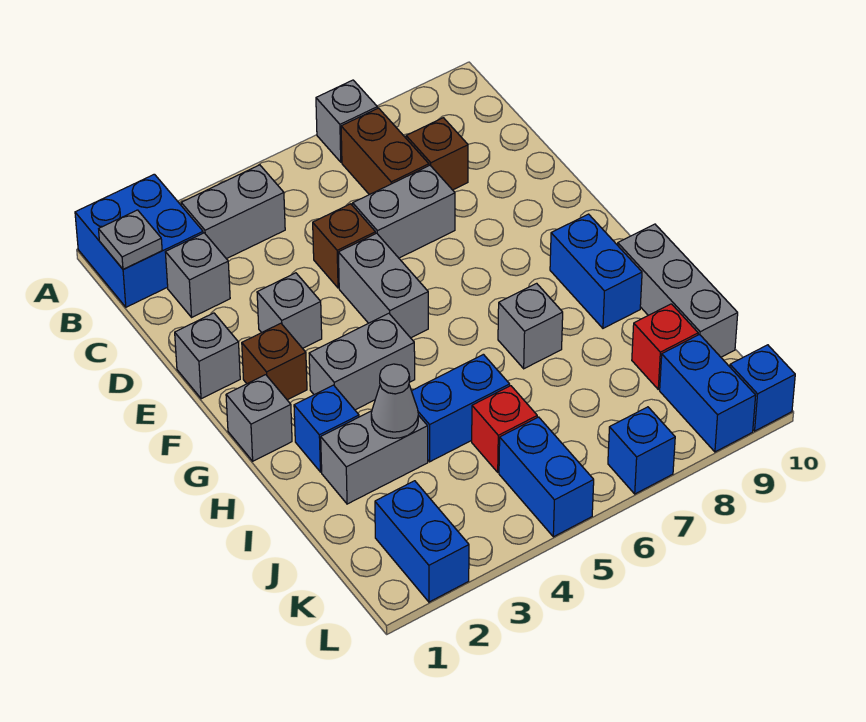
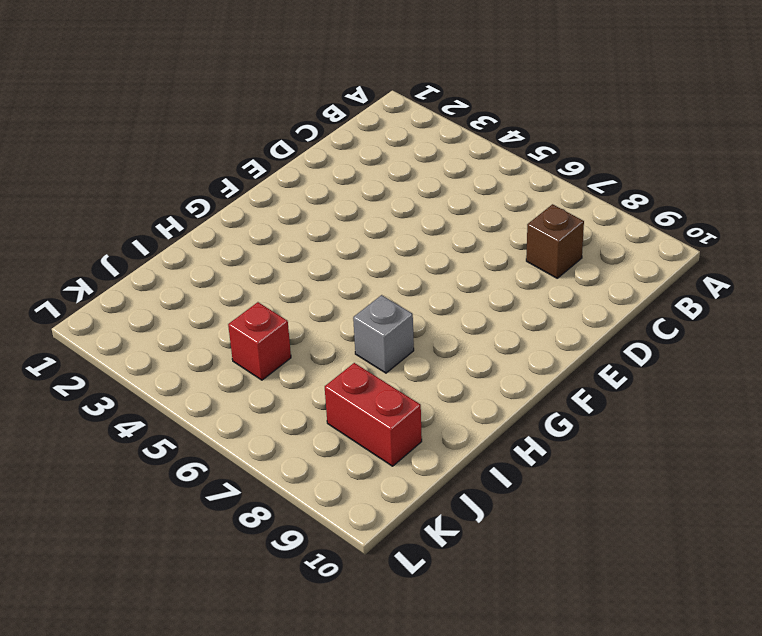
red 1x2 brick [325,363,422,466] -> red 1x1 brick [632,304,698,389]
none -> blue 2x2 brick [75,174,203,307]
none -> grey 1x1 brick [316,80,377,162]
none -> grey 1x2 brick [181,165,285,259]

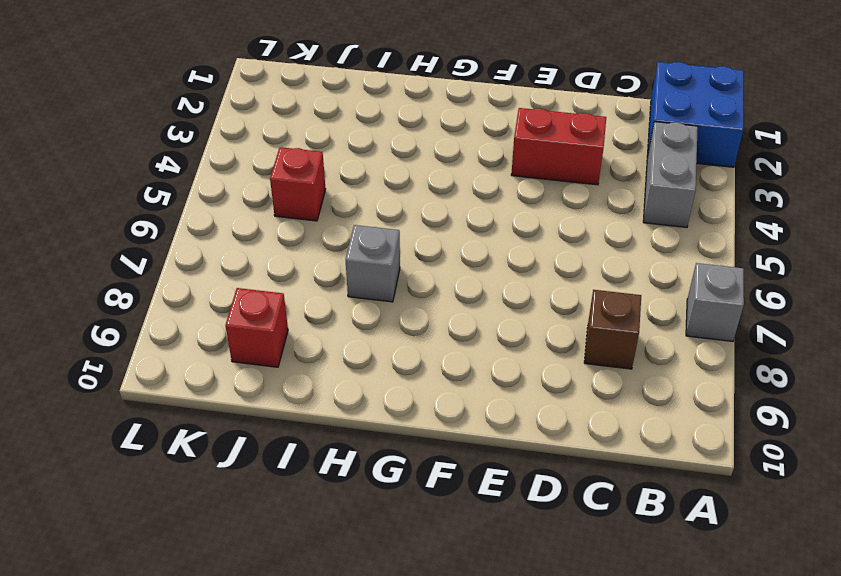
red 1x2 brick [511,108,606,185] -> grey 1x1 brick [257,273,322,348]
none -> brown 1x2 brick [341,108,429,195]
none -> grey 1x1 brick [165,233,230,317]
none -> brown 1x1 brick [313,204,376,288]

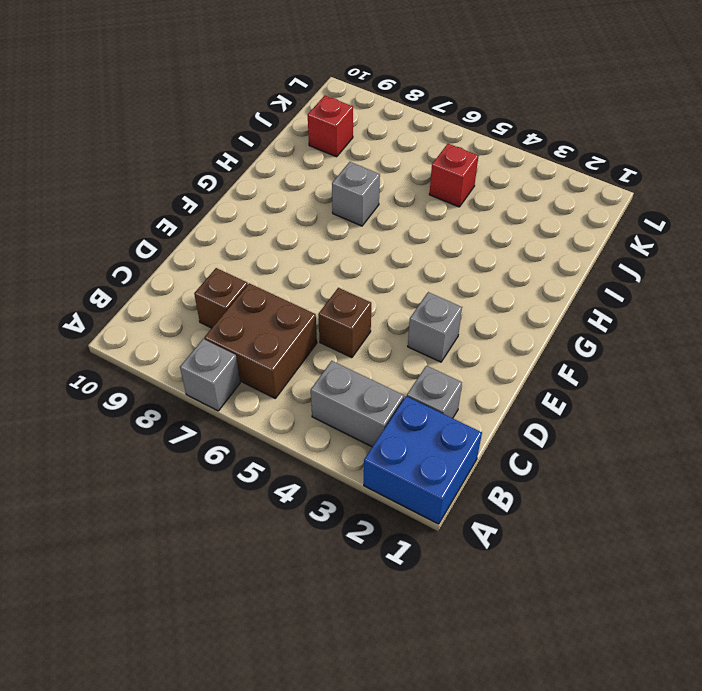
brown 2x2 brick [204,283,317,398] -> brown 1x2 brick [341,108,429,195]
none -> grey 1x2 brick [353,165,455,258]
none -> grey 1x1 brick [175,313,240,399]
none -> grey 1x2 brick [338,233,428,338]

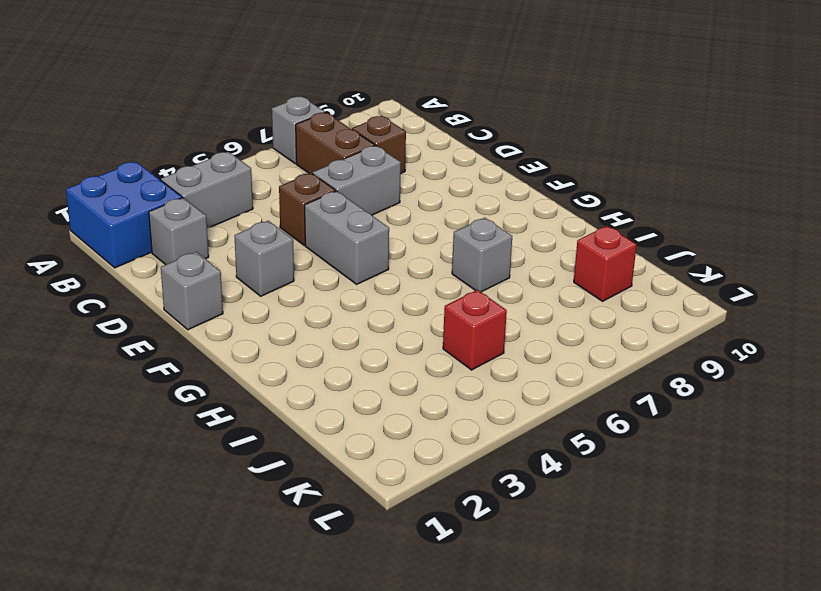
none -> brown 1x1 brick [242,323,307,400]
none -> grey 1x1 brick [226,375,292,461]
none -> grey 1x2 brick [309,313,415,410]

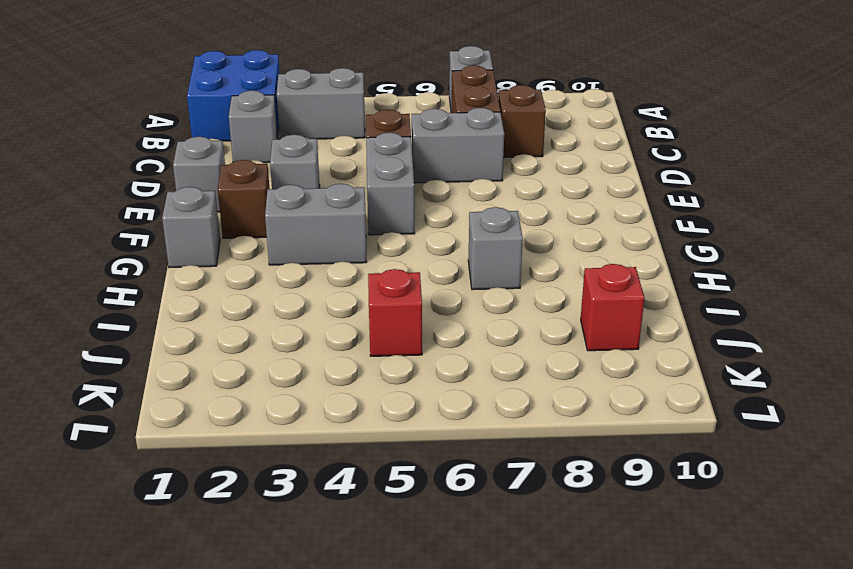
none -> blue 1x2 brick [550,214,642,328]
none -> blue 1x1 brick [294,385,359,472]
none -> grey 1x3 brick [618,224,738,357]

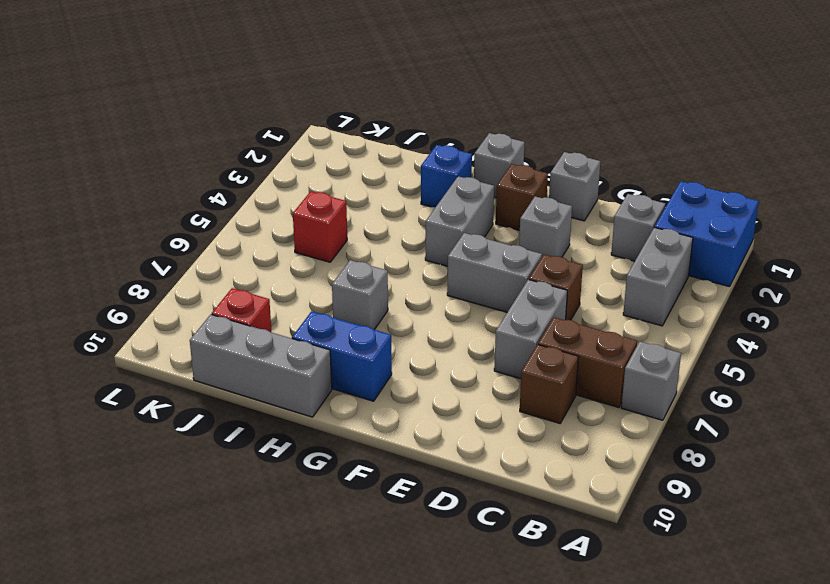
none -> grey 1x2 brick [321,411,428,504]
none -> blue 1x2 brick [412,354,510,462]
none -> blue 1x2 brick [375,481,469,602]

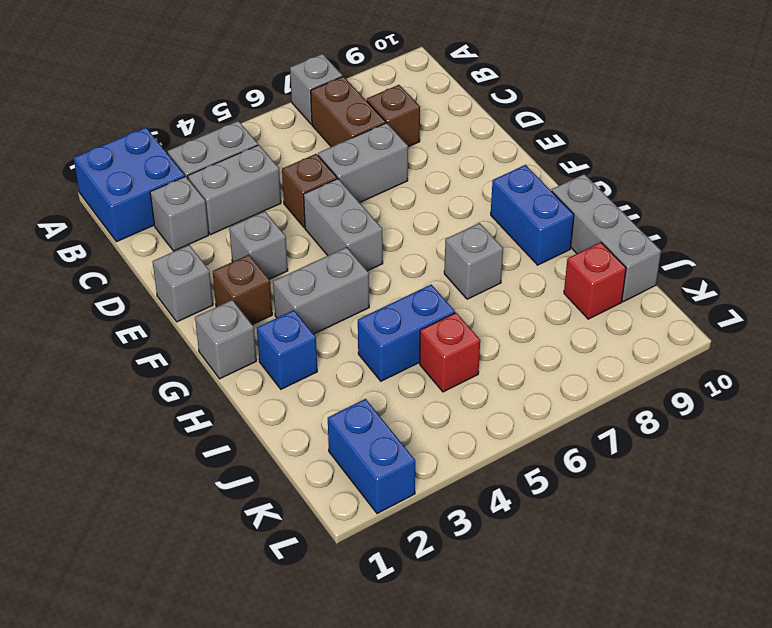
grey 1x2 brick [188,145,281,234] -> grey 1x2 brick moved to [321,411,428,504]
none -> blue 1x2 brick [499,417,594,537]
none -> blue 1x2 brick [660,335,756,452]
none -> blue 1x1 brick [608,407,675,494]

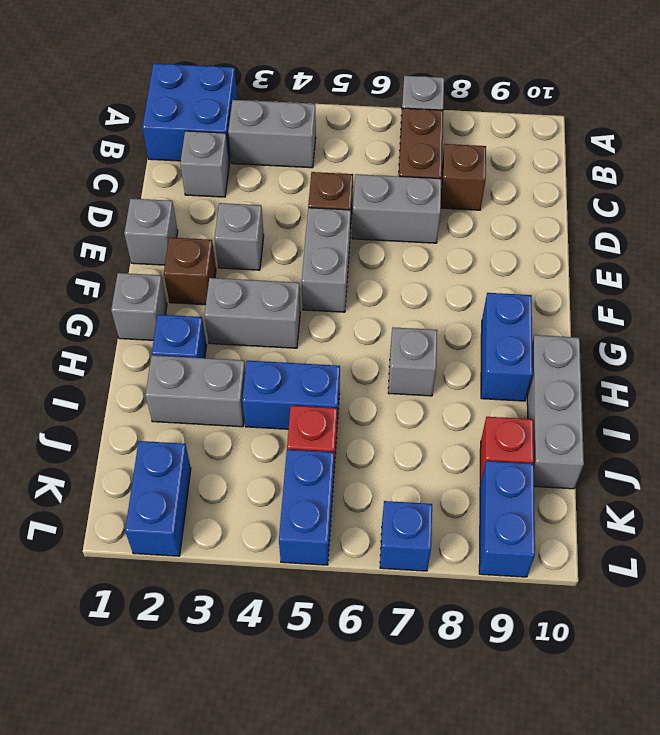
none -> blue 1x1 brick [730,345,795,431]
none -> grey 1x1 plate [99,210,162,269]
none -> grey 1x1 cone [371,364,418,438]

